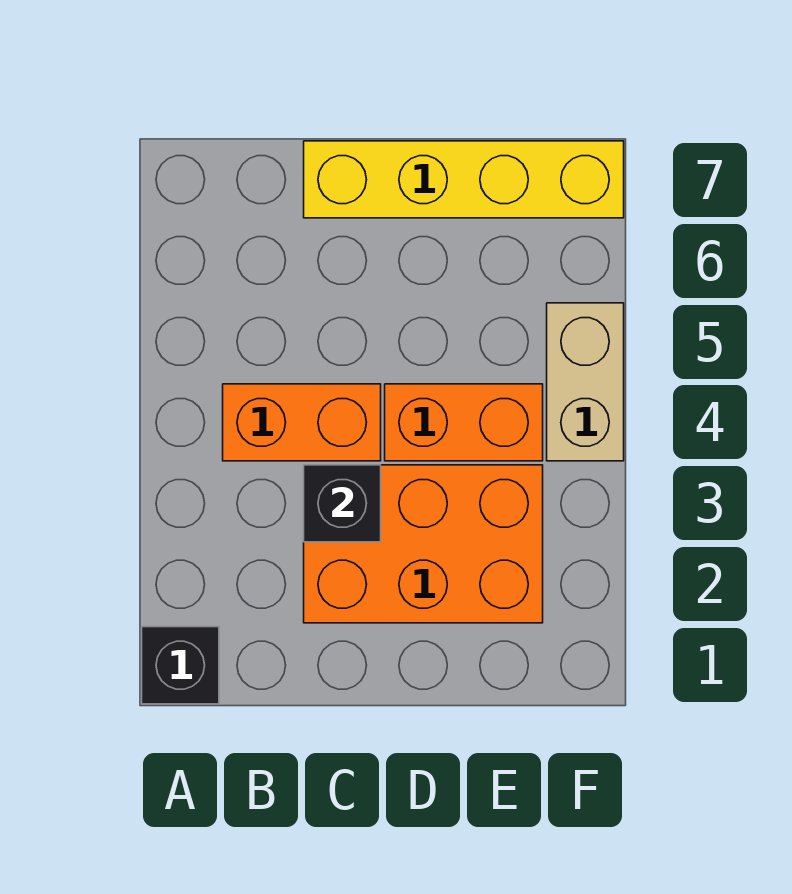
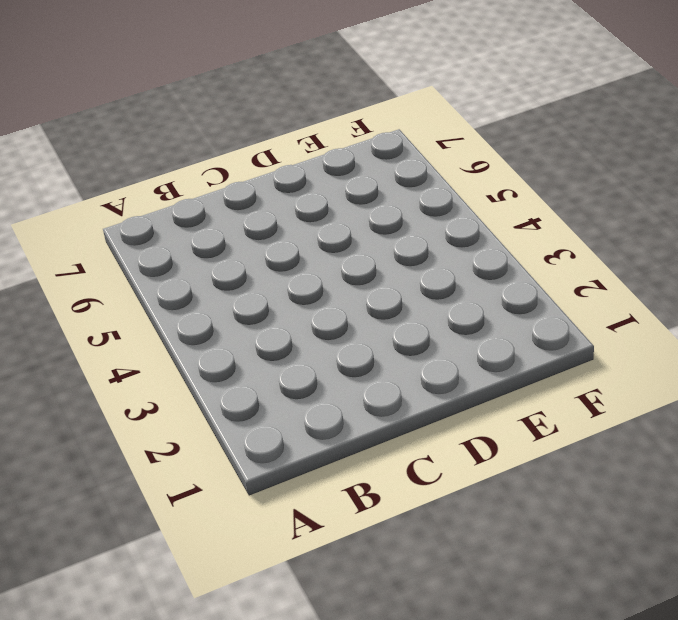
none -> black 1x1 brick [142,627,219,704]
none -> orange 1x2 brick [223,384,381,461]

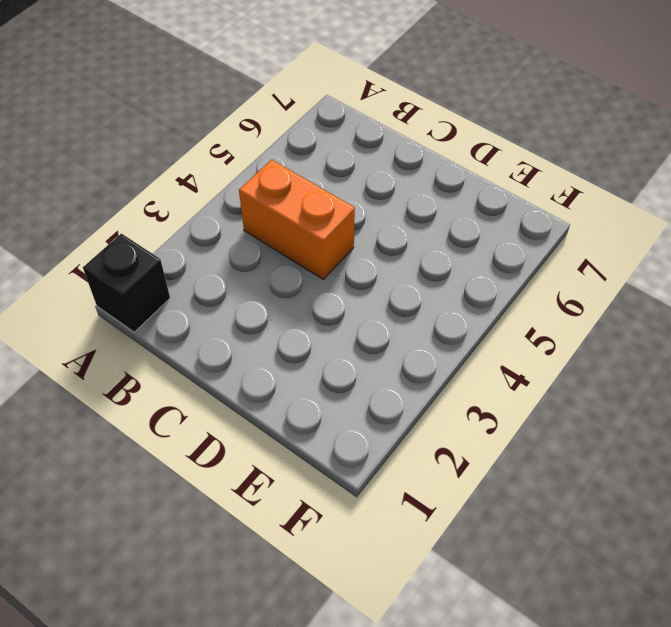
none -> orange 2x3 brick [304,465,543,623]
none -> yellow 1x4 brick [304,141,624,218]

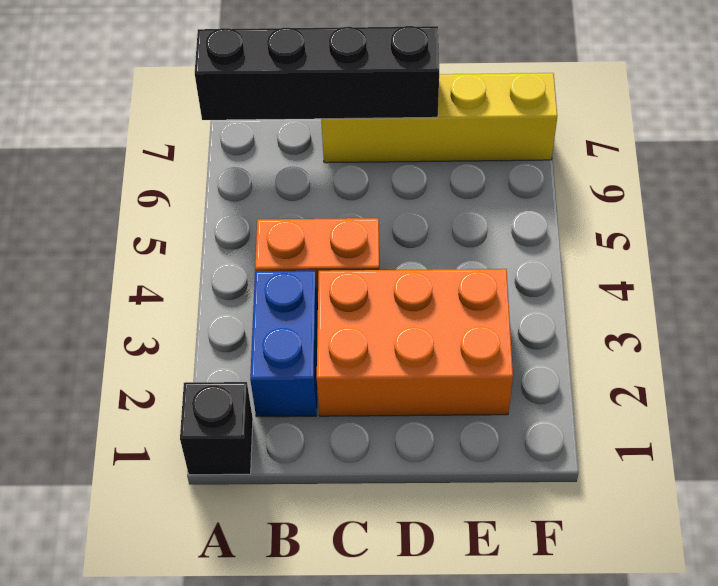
black 1x4 brick [195,26,439,120] -> none
blue 1x2 brick [250,271,318,417] -> none
none -> orange 1x2 brick [385,384,543,461]
none -> tan 1x2 brick [547,303,624,461]

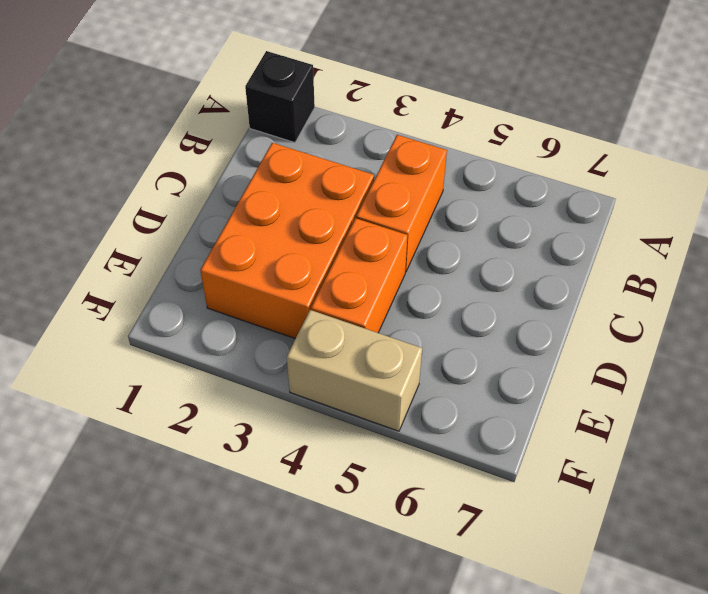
none -> yellow 1x4 brick [304,141,624,218]
none -> black 1x1 brick [304,465,381,542]

